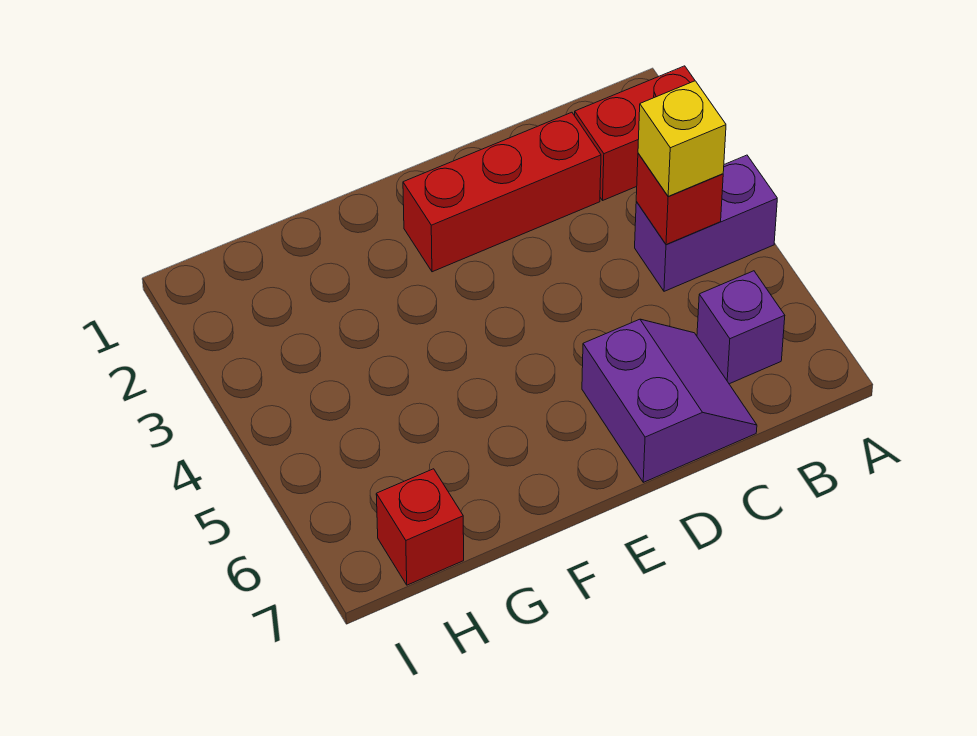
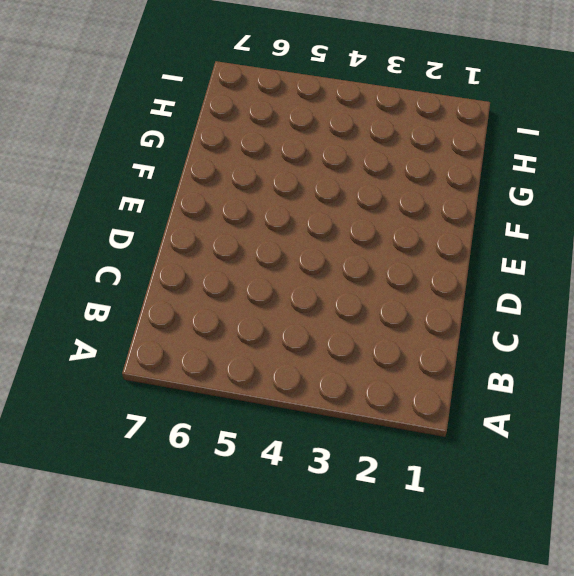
none -> red 1x2 brick [575,66,695,200]
none -> purple 1x2 brick [635,155,777,291]

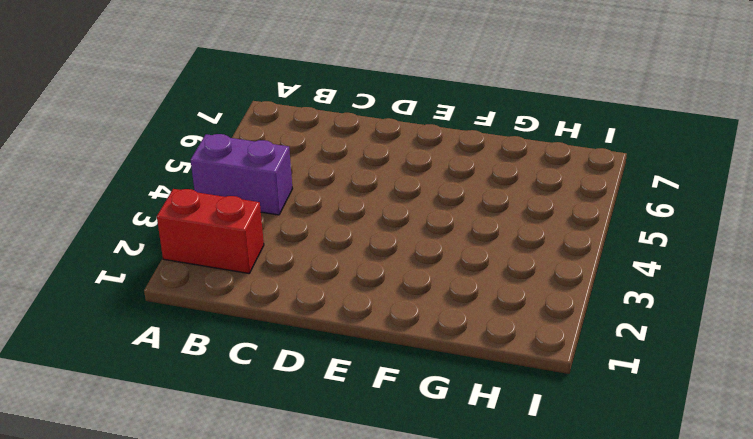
none -> purple 1x1 brick [697,271,785,384]
none -> red 1x3 brick [403,112,601,272]

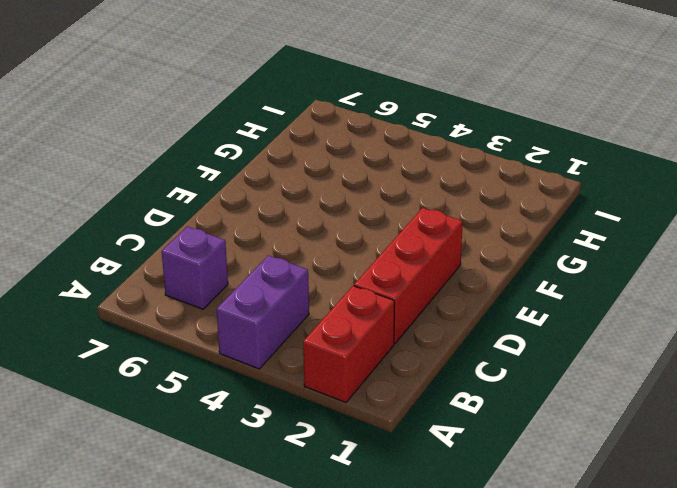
none -> purple 2x2 slope [582,319,757,482]
none -> red 1x1 brick [376,469,464,585]

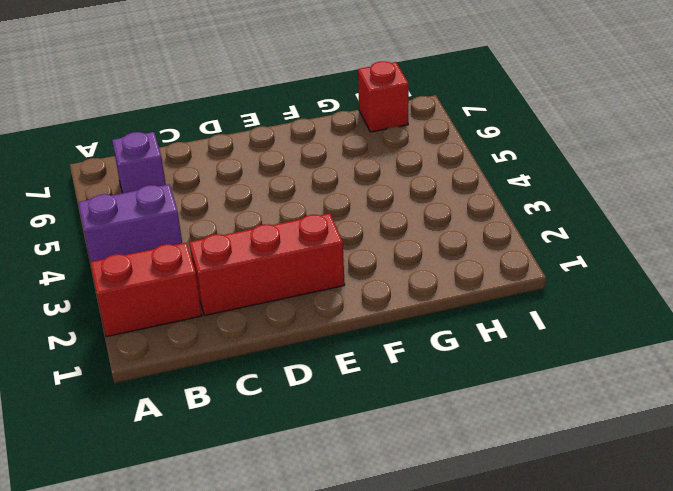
none -> purple 2x2 slope [582,319,757,482]
none -> red 1x1 brick [636,153,723,245]

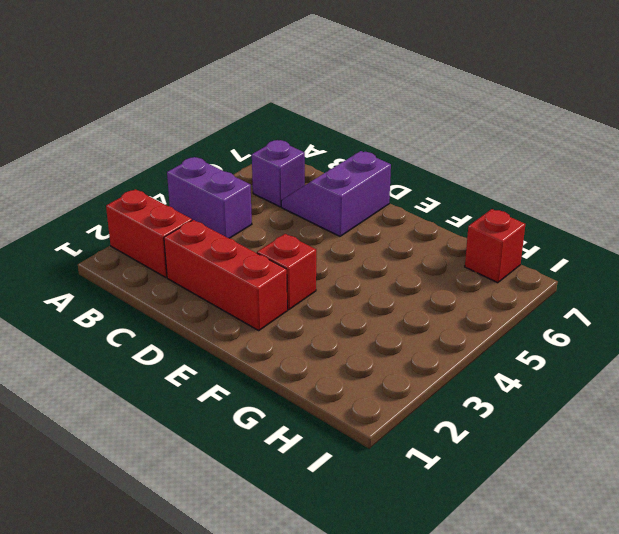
red 1x1 brick [257,234,316,310] -> red 1x1 brick moved to [636,153,723,245]
none -> yellow 1x1 brick [638,81,726,196]

